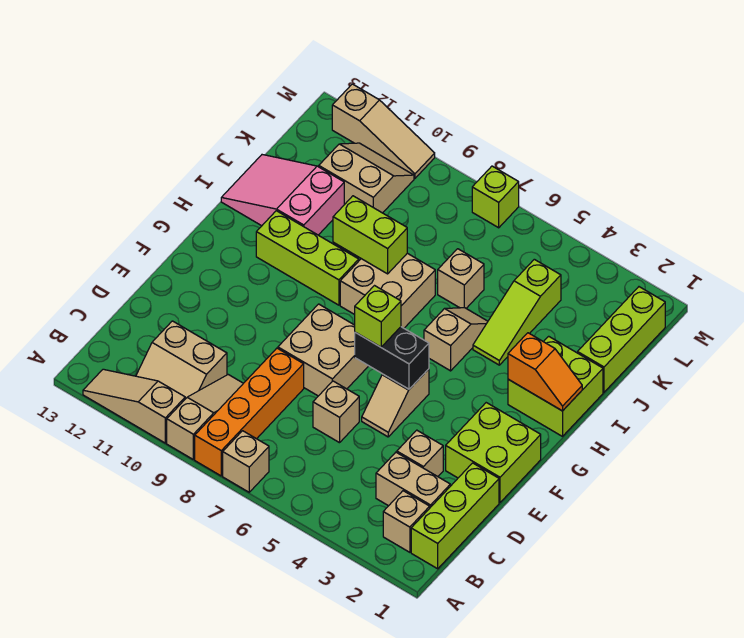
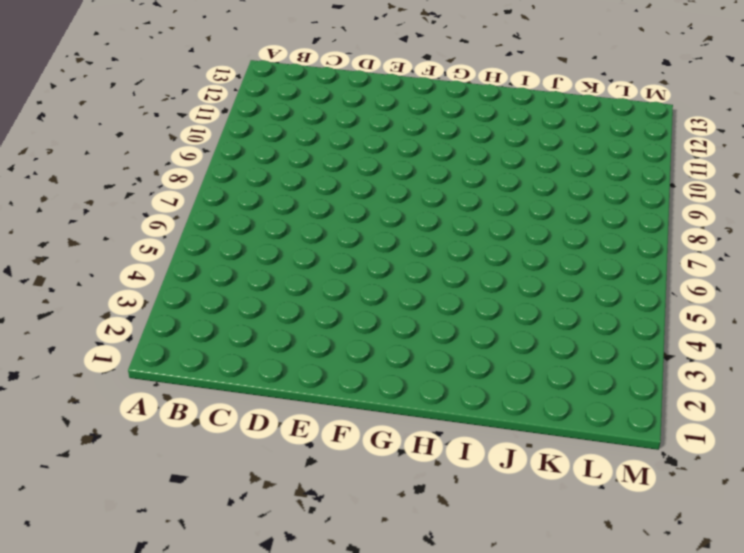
none -> tan 1x1 brick [223,431,269,492]
none -> orange 1x4 brick [195,348,304,476]
none -> tan 1x3 slope [167,375,243,459]

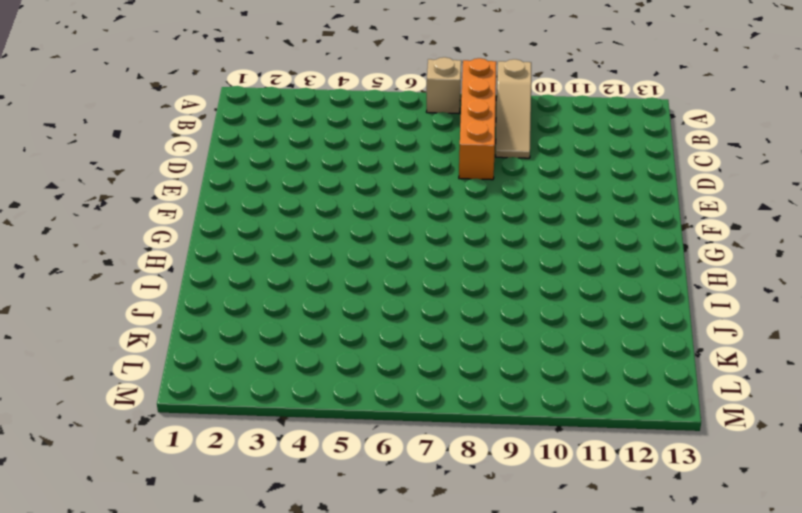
none -> tan 1x3 slope [83,369,185,443]
none -> lime 1x3 brick [411,463,499,569]
none -> tan 1x1 brick [383,491,430,552]

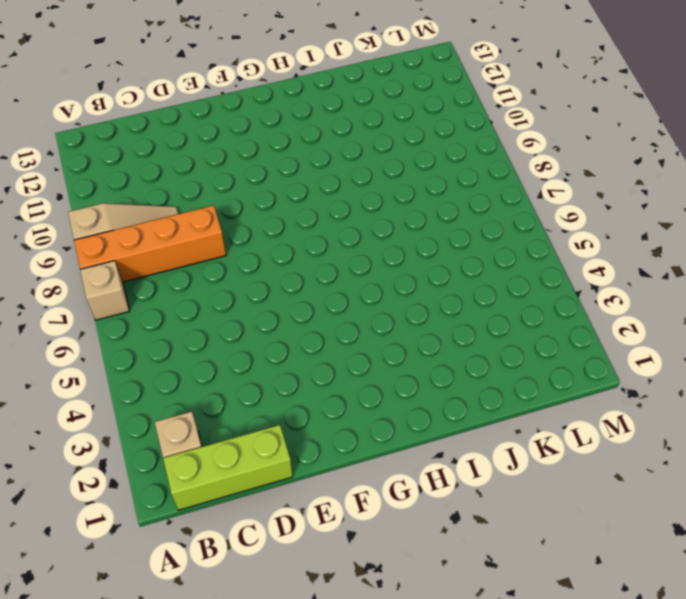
none -> tan 1x3 slope [83,369,185,443]
none -> tan 2x2 slope [136,321,227,399]
none -> tan 1x2 brick [376,452,450,507]

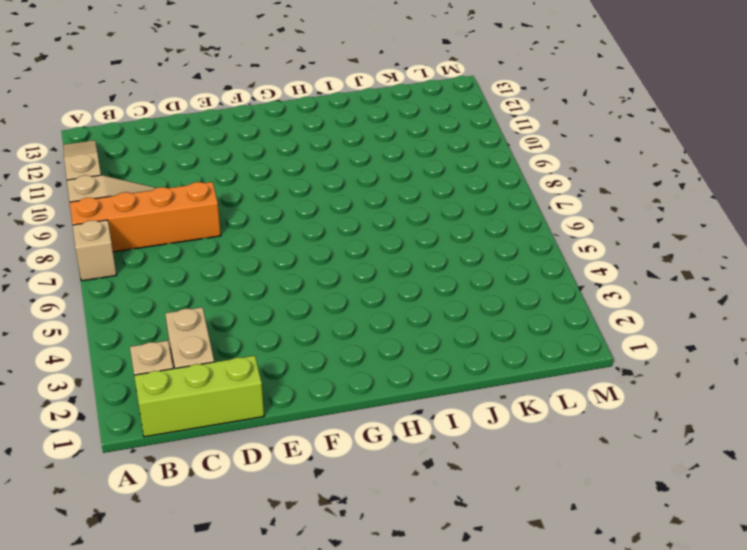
none -> tan 2x2 slope [136,321,227,399]
none -> tan 1x1 brick [397,430,443,477]
none -> tan 1x1 brick [313,381,359,443]

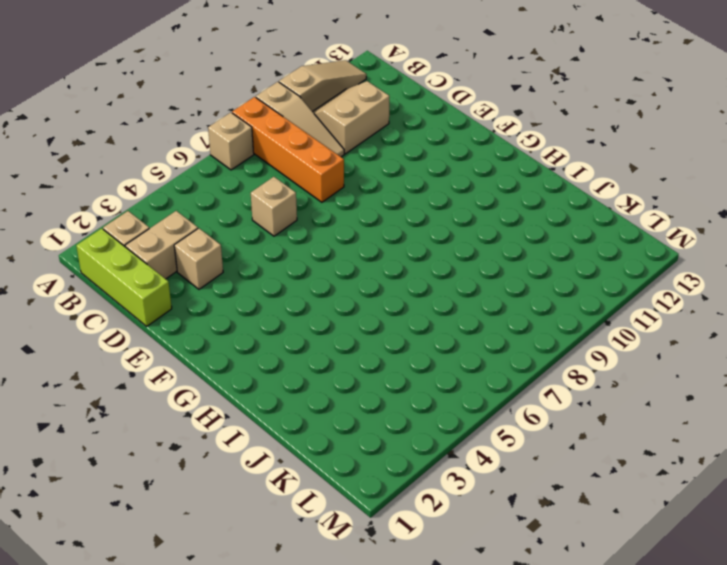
none -> lime 2x2 brick [446,403,541,502]
none -> tan 1x2 slope [362,369,429,437]
none -> tan 2x2 brick [278,304,368,396]

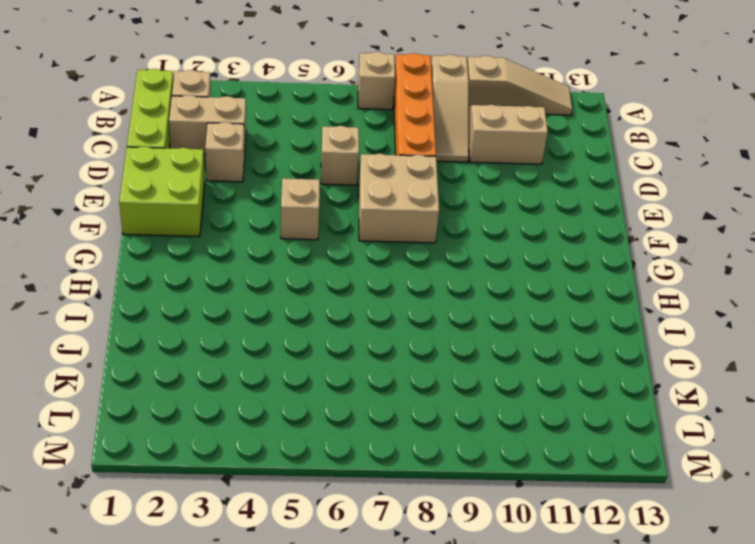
none -> lime 2x2 brick [508,336,603,436]
none -> tan 1x2 slope [424,308,488,371]
none -> tan 2x2 brick [340,253,435,328]

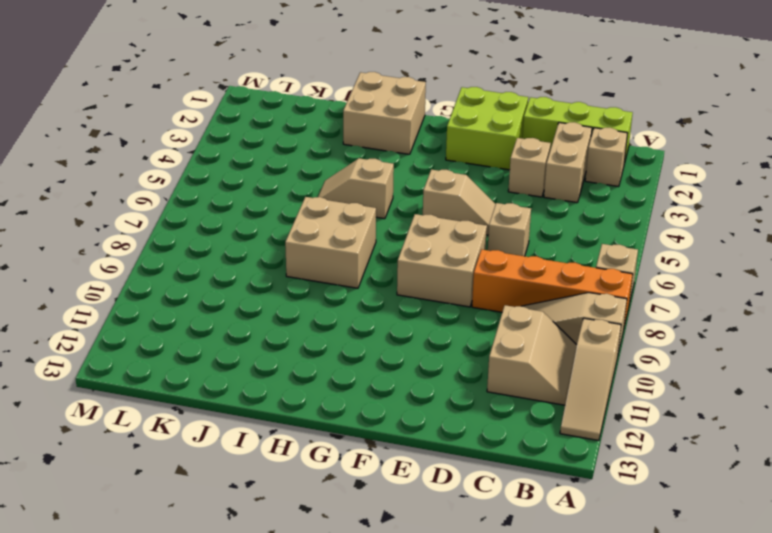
tan 2x2 brick [343,72,426,154] -> lime 2x2 brick [508,336,603,436]
none -> lime 1x3 brick [256,211,359,305]
none -> lime 1x3 slope [473,259,561,365]
none -> pink 2x3 slope [221,155,344,235]

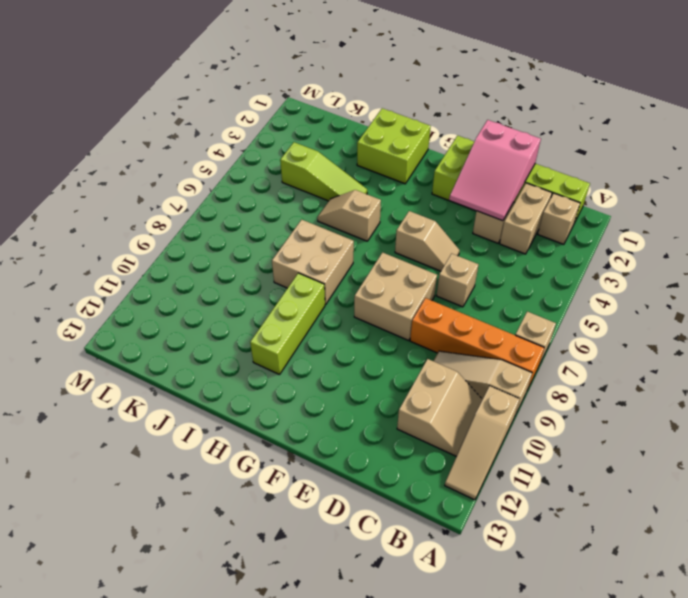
pink 2x3 slope [449,120,541,221] -> pink 2x3 slope moved to [221,155,344,235]
none -> lime 1x3 brick [578,287,665,392]
none -> tan 1x1 brick [438,249,484,308]
none -> tan 2x2 slope [319,143,414,213]

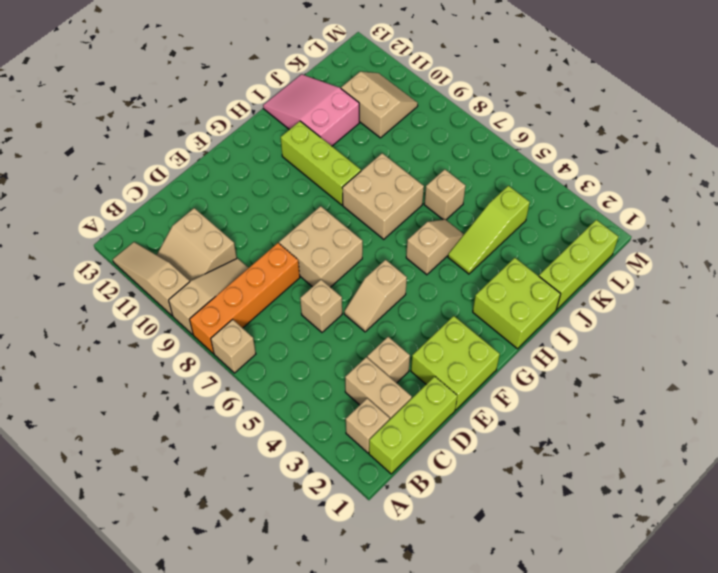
none -> lime 1x1 brick [472,166,519,228]
none -> tan 1x3 slope [332,84,435,178]
none -> black 1x2 brick [355,327,429,389]

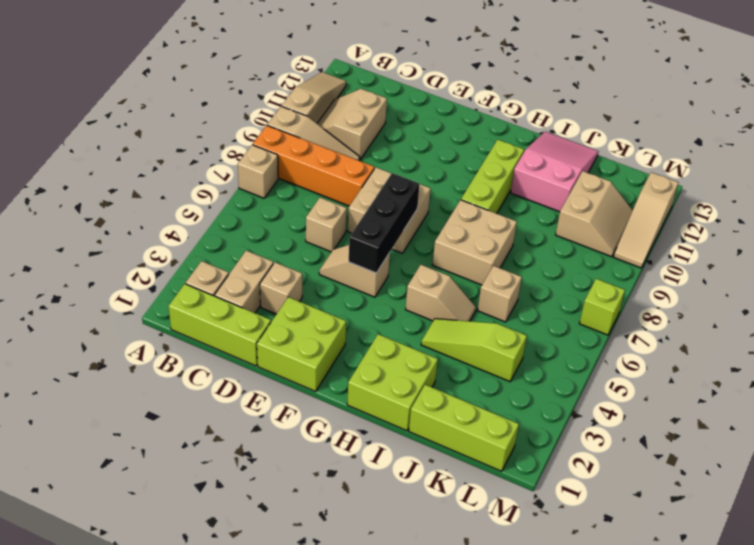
black 1x3 brick [349,173,420,273] -> black 1x2 brick [355,327,429,389]
none -> orange 1x2 slope [508,333,582,411]
none -> lime 1x2 brick [333,196,407,274]
none -> lime 1x1 brick [355,286,401,347]

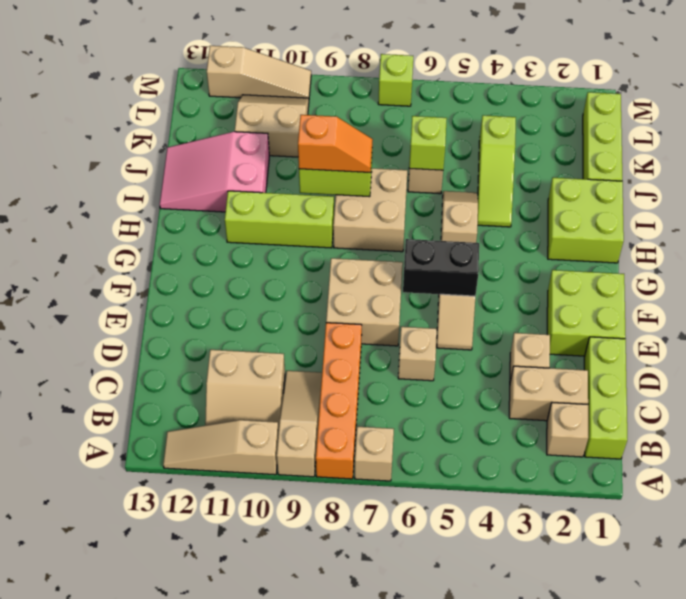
orange 1x2 slope [298,115,373,173] -> orange 1x2 slope moved to [508,333,582,411]
lime 1x1 brick [409,116,447,170] -> lime 1x1 brick moved to [355,286,401,347]

